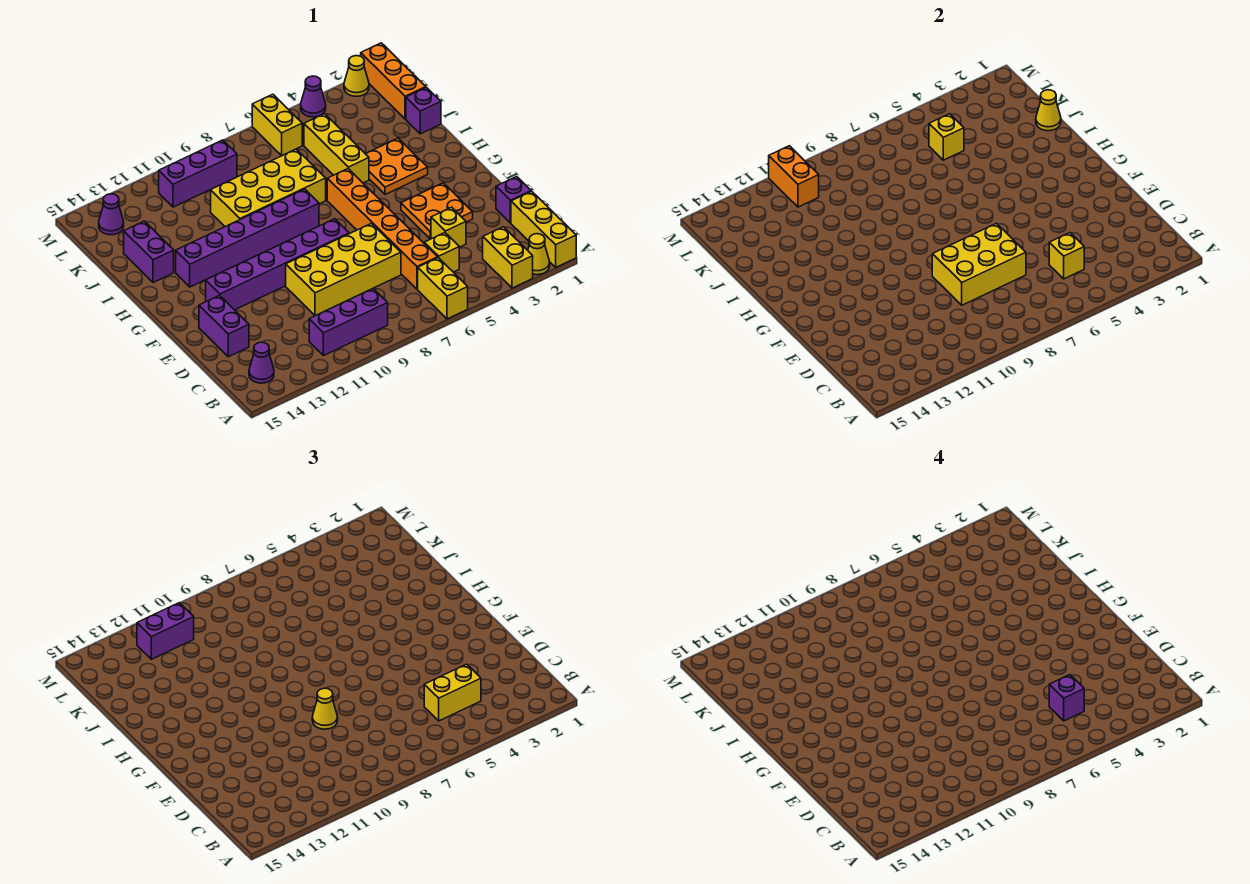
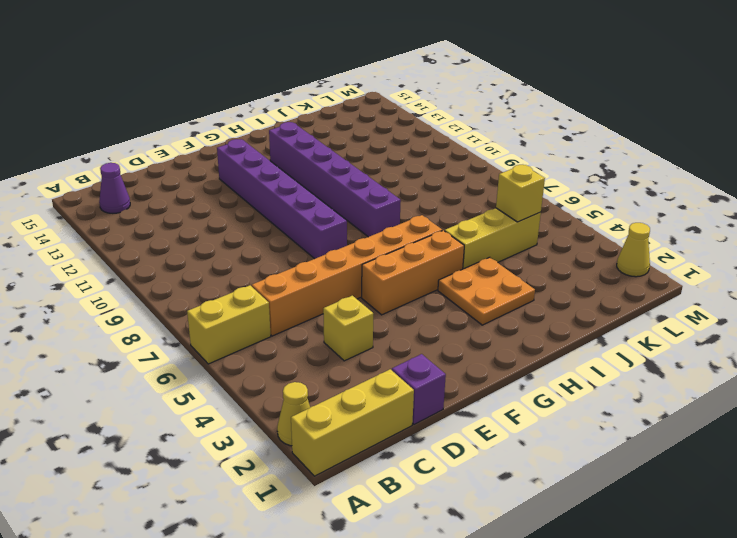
orange 1x3 brick [362,230,464,315] -> orange 1x3 brick moved to [361,43,426,119]
none -> yellow 1x2 brick [483,227,533,288]
none -> purple 1x3 brick [309,289,388,356]
none -> yellow 1x1 brick [424,233,459,272]
none -> yellow 2x4 brick [286,223,401,316]

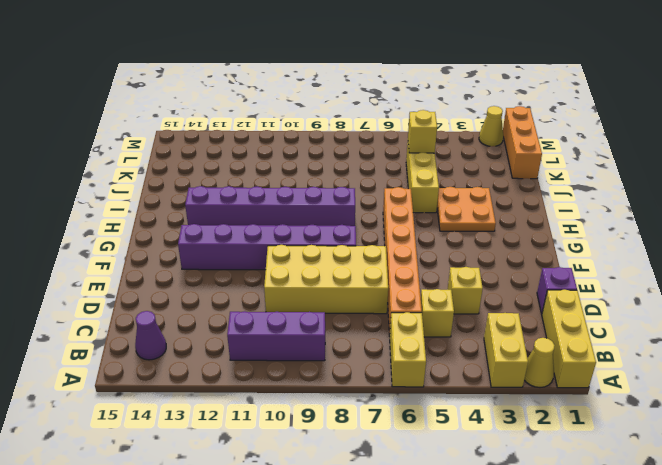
none -> purple 1x2 brick [199,295,249,357]
none -> orange 2x2 plate [401,183,473,239]
none -> yellow 2x4 brick [211,149,326,227]
none -> purple 1x2 brick [124,221,174,283]

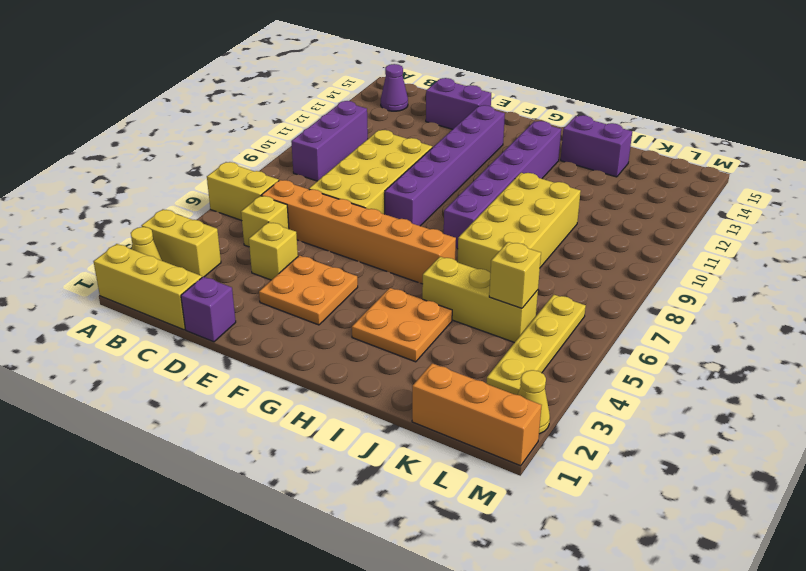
yellow 1x4 plate [486,295,586,395] -> yellow 1x2 brick [252,94,302,155]
none -> purple 1x1 brick [406,87,441,134]
none -> purple 1x3 brick [159,140,237,207]
none -> purple 1x1 cone [99,194,124,235]
none -> purple 1x1 cone [301,76,326,117]

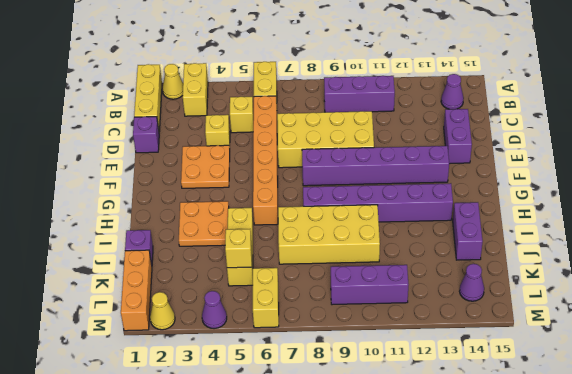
none -> yellow 1x1 brick [1049,233,1084,279]
none -> yellow 2x3 brick [932,223,1026,305]
none -> yellow 1x1 cone [1036,90,1061,131]
none -> orange 1x2 brick [769,146,819,207]

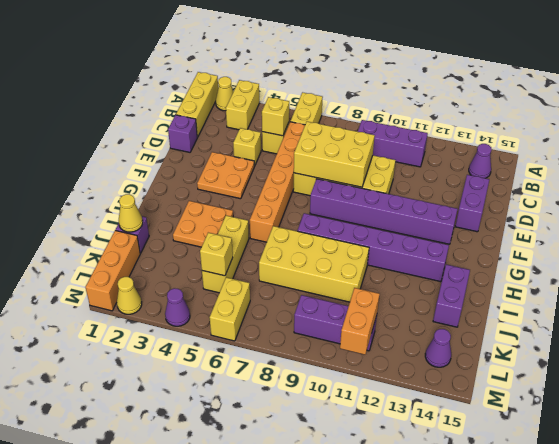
none -> yellow 1x2 brick [424,664,481,721]
none -> yellow 1x1 cone [312,688,338,729]
none -> purple 1x2 brick [137,603,194,659]
none -> purple 1x1 brick [1049,675,1084,721]

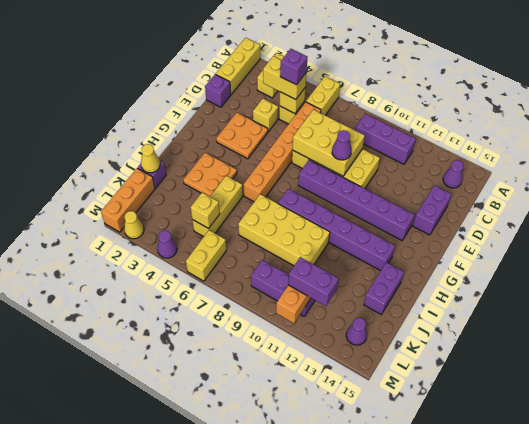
purple 1x1 cone [332,130,352,160] -> yellow 1x1 cone [312,688,338,729]
none -> yellow 1x1 cone [528,234,550,275]

